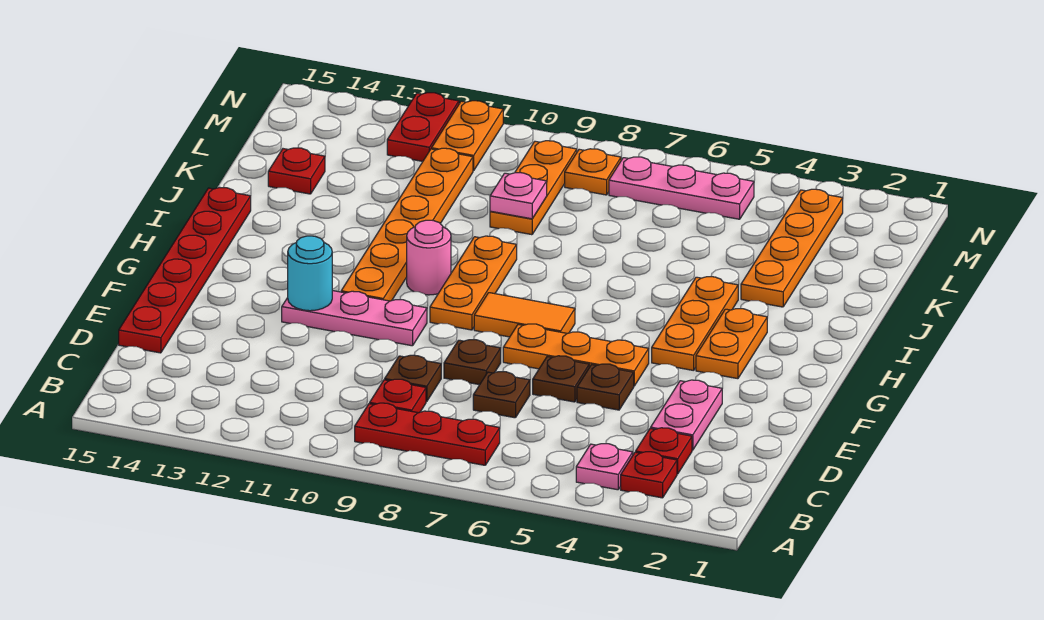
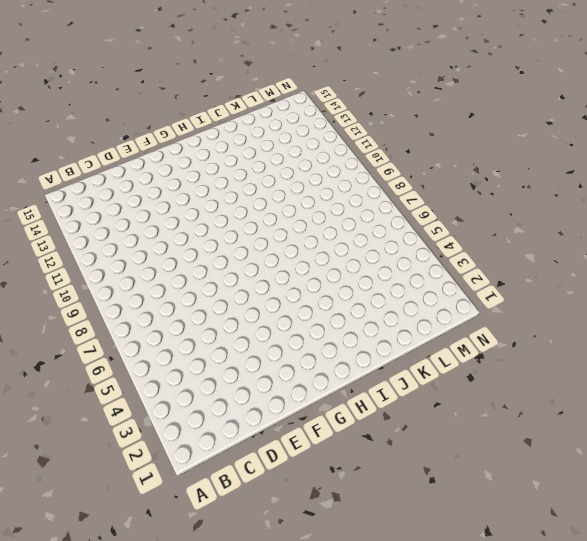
none -> red 1x1 plate [621,452,677,498]
none -> pink 1x1 plate [576,444,633,490]
none -> red 1x3 plate [355,403,500,465]

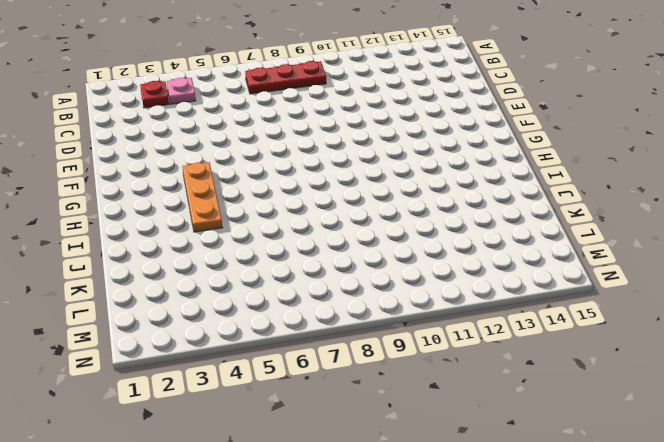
none -> red 1x1 plate [636,428,692,474]
none -> red 1x1 plate [370,379,426,413]
none -> pink 1x2 plate [651,380,722,450]

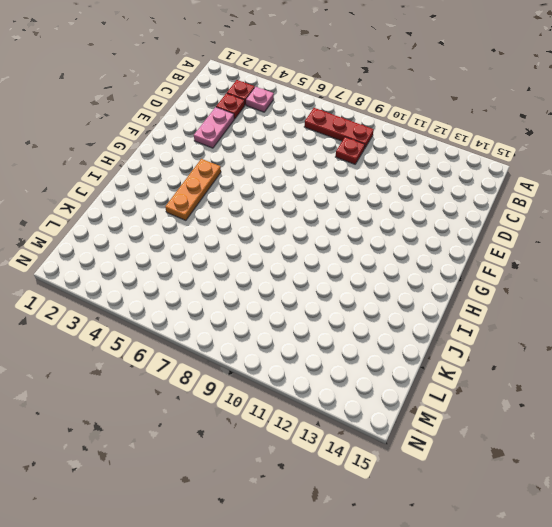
none -> brown 1x1 plate [473,372,530,418]
none -> brown 1x1 plate [385,355,441,402]
none -> red 1x6 plate [119,187,251,353]

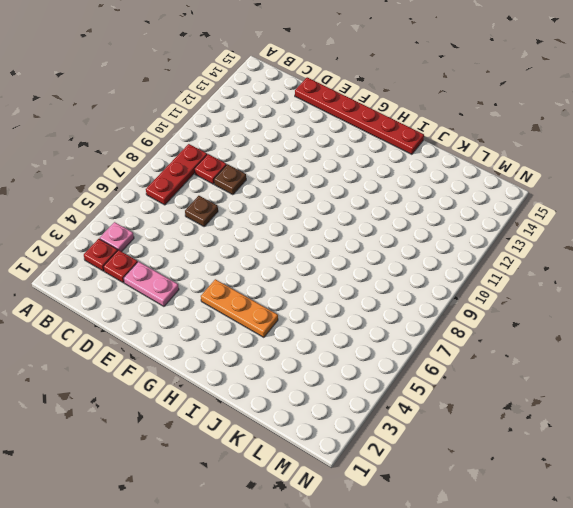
none -> brown 1x1 plate [577,364,634,410]
none -> brown 1x1 plate [533,356,589,402]
none -> brown 1x1 plate [444,340,501,385]

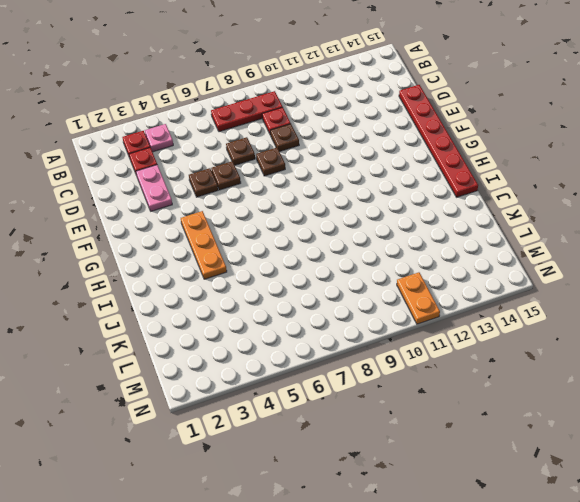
none -> orange 1x3 plate [503,324,649,386]
none -> pink 1x3 plate [282,291,427,346]
none -> orange 1x2 plate [696,309,767,379]

